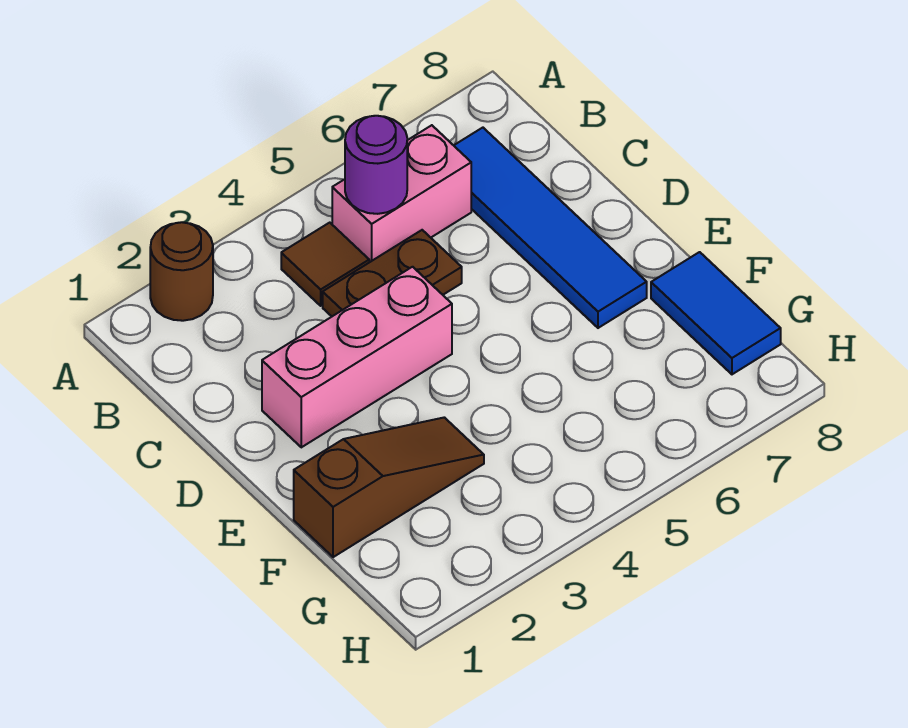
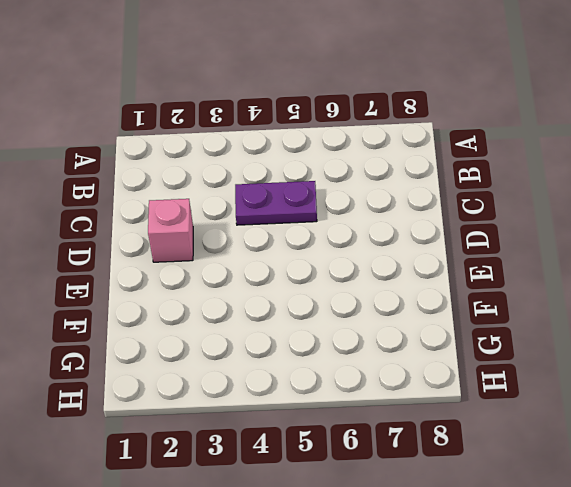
purple 1x2 plate [235,181,317,225] -> brown 1x2 plate [323,230,462,316]
pink 1x1 brick [148,199,193,262] -> pink 1x3 brick [262,267,452,447]
none -> brown 1x1 round brick [150,222,213,321]
none -> brown 1x1 tile [281,223,369,306]

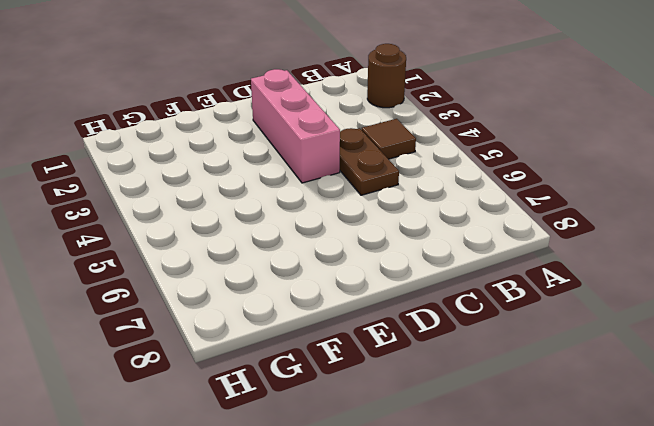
none -> pink 1x2 brick [332,125,471,262]
none -> blue 1x4 tile [454,128,647,328]

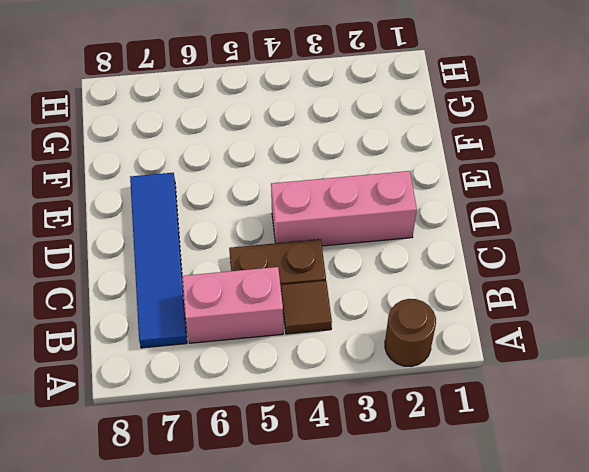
none -> brown 1x3 slope [294,417,484,557]
none -> blue 1x2 tile [651,252,781,374]

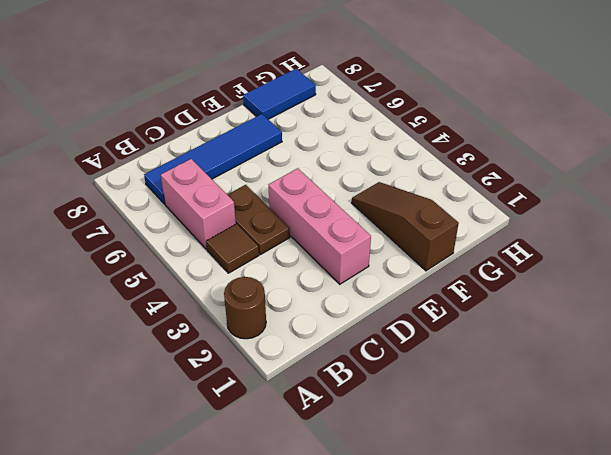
none -> purple 1x1 round brick [345,116,407,214]

